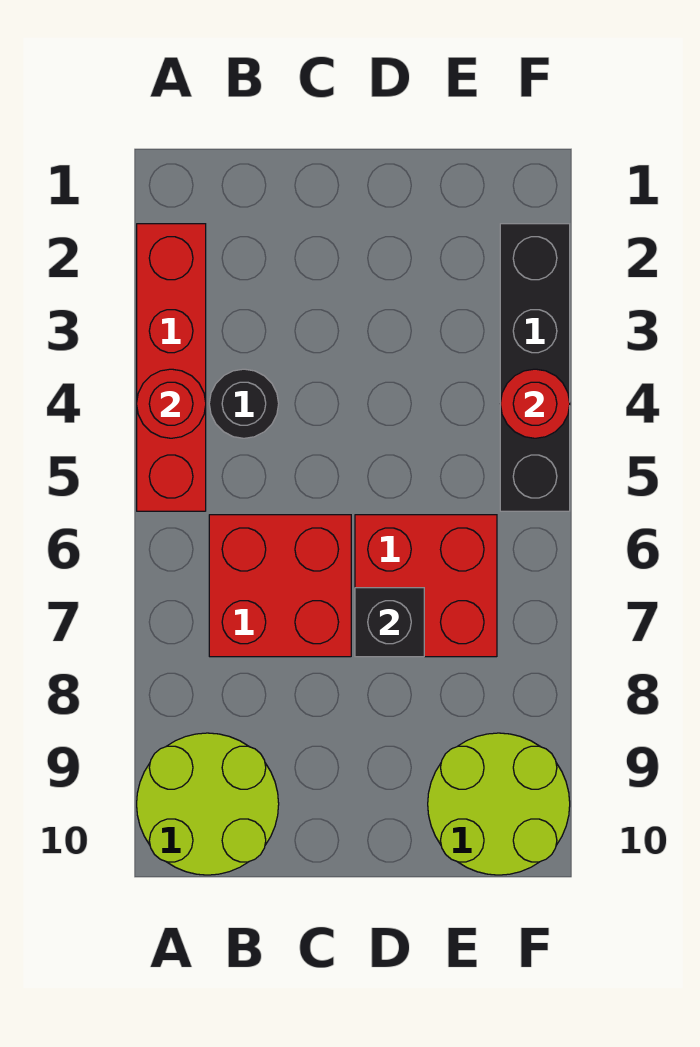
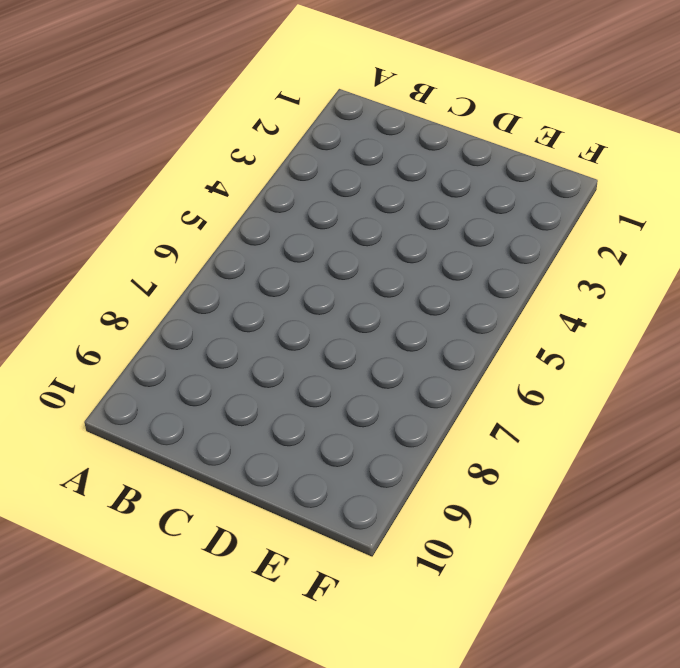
none -> red 1x4 brick [137,224,206,511]
none -> lime 2x2 round brick [137,733,279,875]

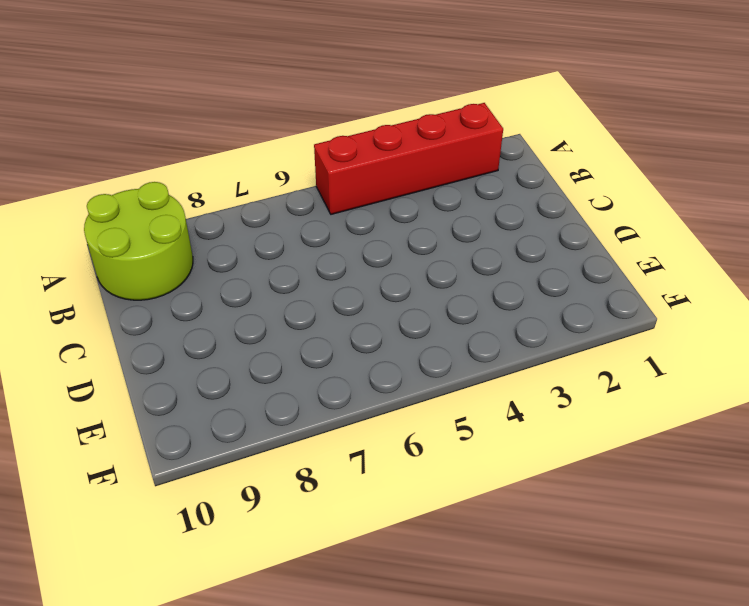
none -> black 1x1 round brick [209,369,279,438]
none -> red 2x2 brick [209,515,351,657]

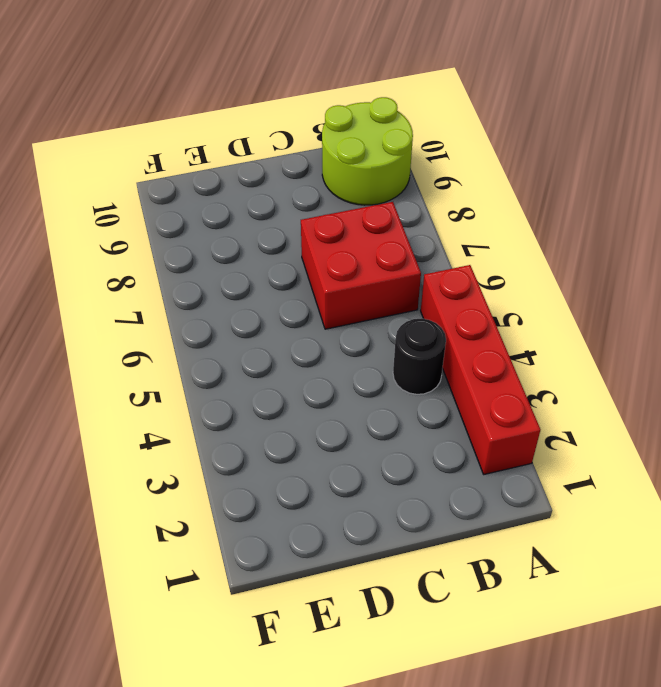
none -> red 2x2 brick [355,515,497,657]
none -> lime 2x2 round brick [428,733,570,875]

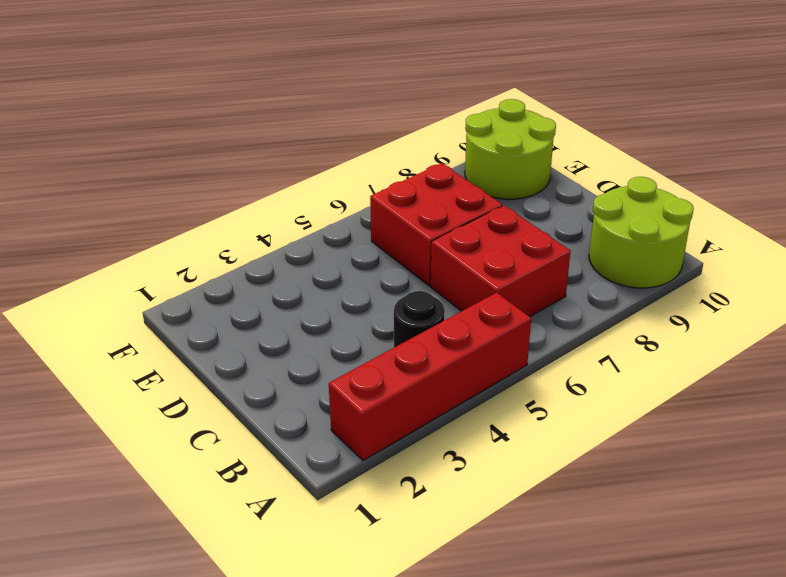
none -> black 1x4 brick [500,224,570,511]
none -> red 1x1 round brick [137,369,206,438]

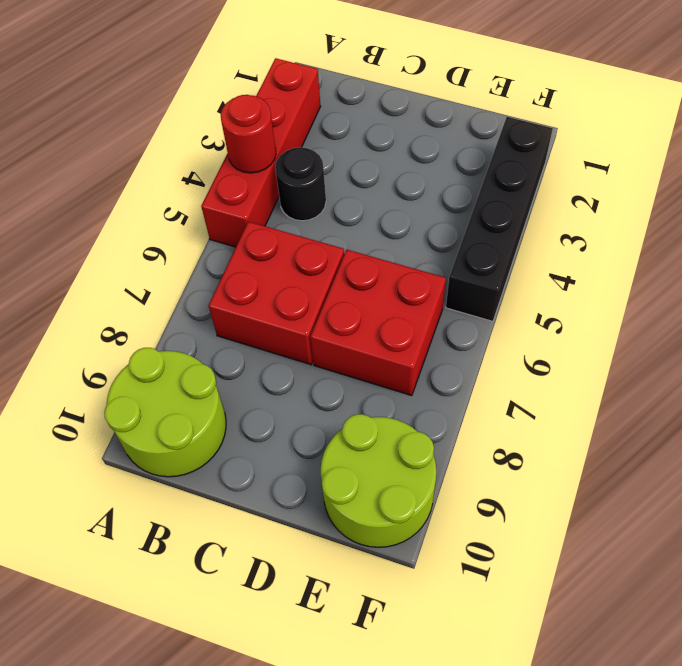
none -> black 1x1 brick [355,588,424,657]
none -> red 1x1 round brick [500,369,570,438]

